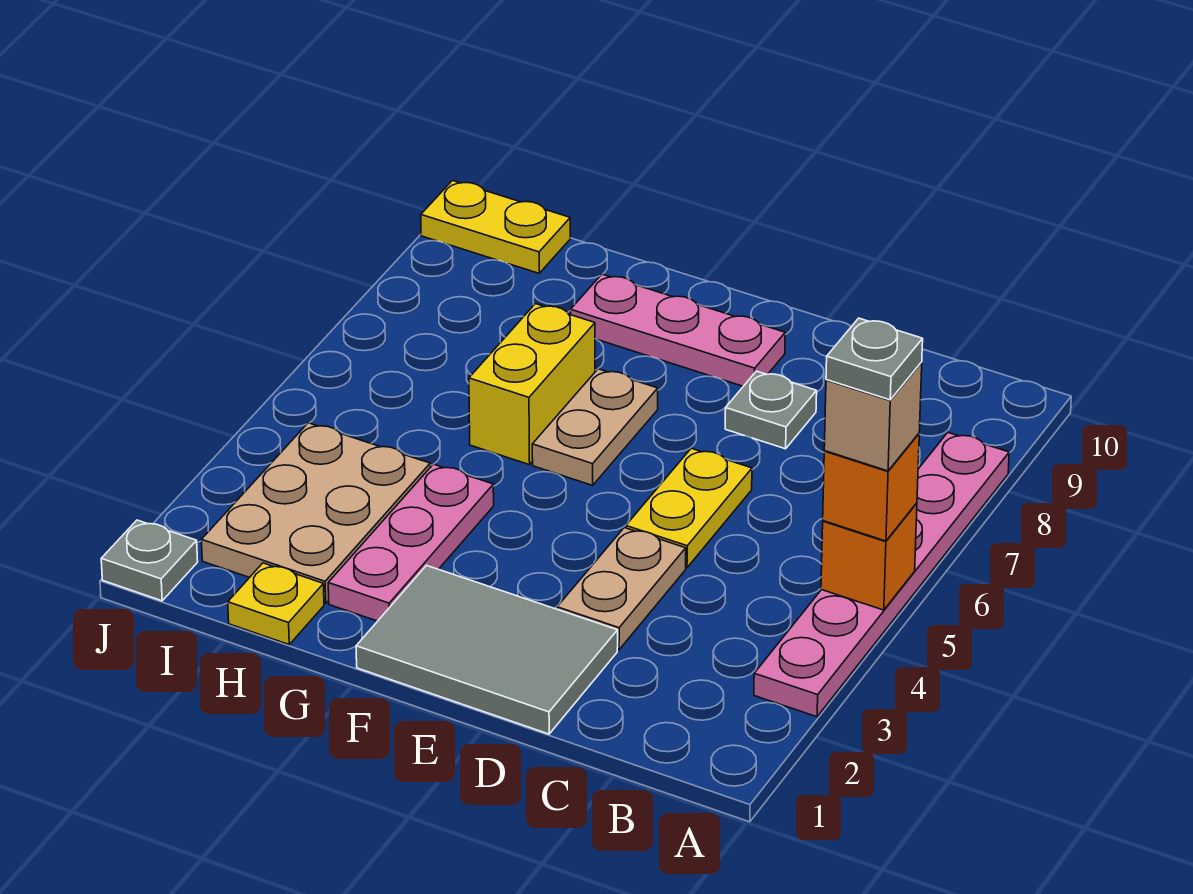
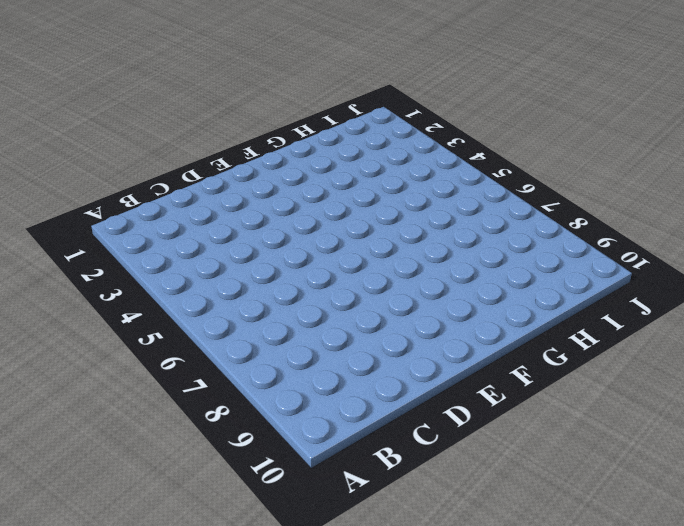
none -> pink 1x6 plate [754,433,1009,717]
none -> grey 2x3 tile [356,565,618,734]
none -> tan 1x2 plate [557,528,686,650]

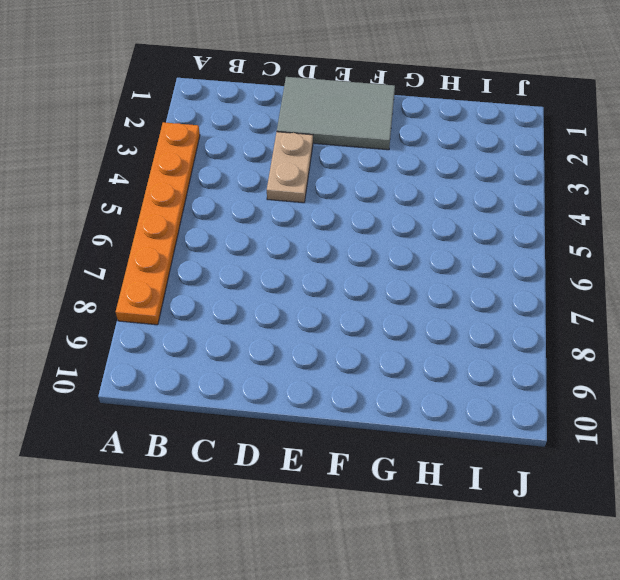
orange 1x6 plate [116,122,200,325] -> pink 1x6 plate [754,433,1009,717]
none -> yellow 1x2 plate [626,448,752,568]
none -> grey 1x1 plate [725,371,817,449]
none -> pink 1x3 plate [571,274,785,386]

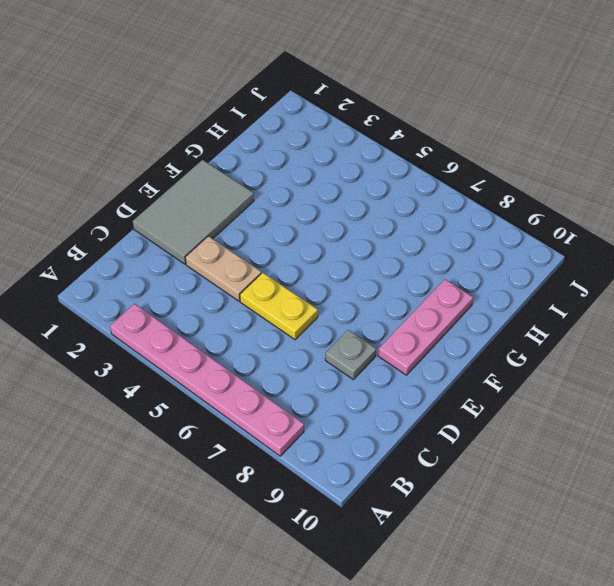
none -> tan 1x2 plate [532,369,658,485]
none -> pink 1x3 plate [328,464,494,621]
none -> yellow 1x2 brick [469,304,595,465]

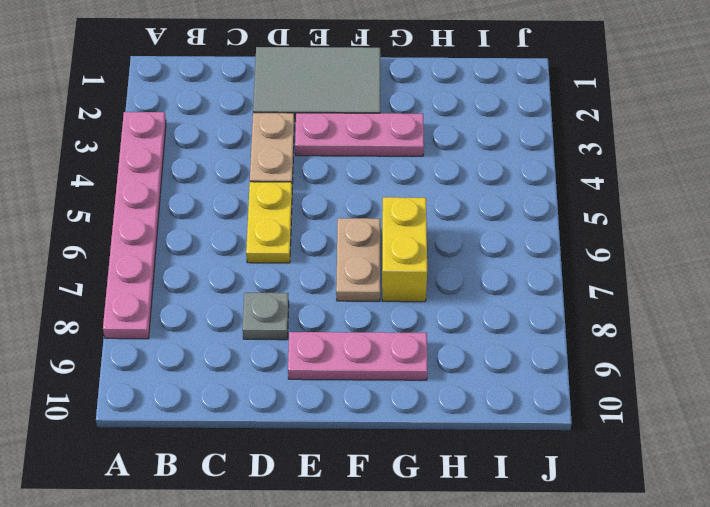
pink 1x3 plate [295,113,424,156] -> pink 1x3 plate turned to [328,464,494,621]
none -> yellow 1x1 plate [228,563,324,644]
none -> tan 2x3 plate [201,423,430,603]
none -> yellow 1x2 plate [421,181,570,273]

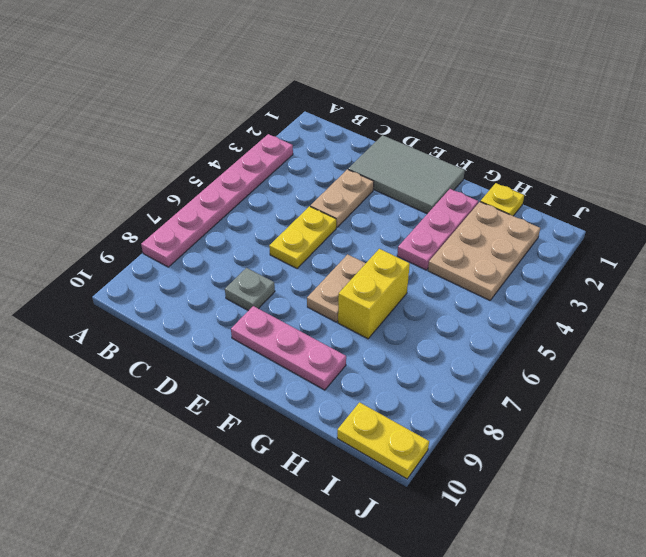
none -> grey 1x1 plate [101,520,198,601]
none -> orange 1x1 brick [821,503,917,610]
none -> orange 1x1 brick [823,434,919,541]

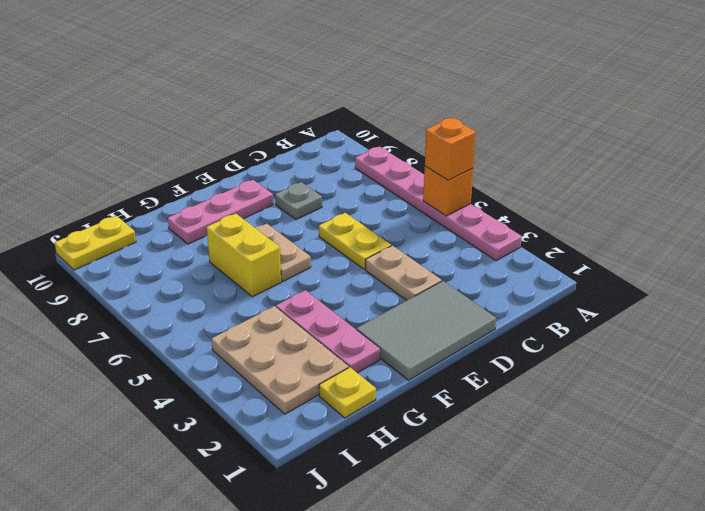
none -> grey 1x1 plate [101,520,198,601]
none -> tan 1x1 brick [824,362,922,471]
none -> grey 1x1 plate [826,318,923,400]

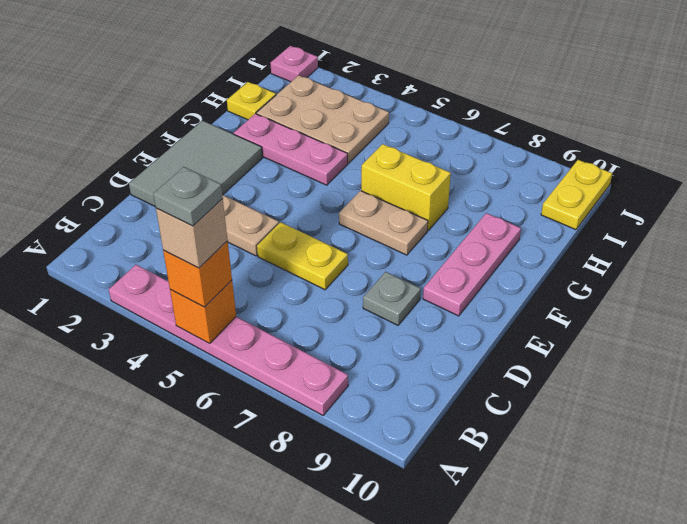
pink 1x1 plate [270,46,318,82] -> grey 1x1 plate [101,520,198,601]

